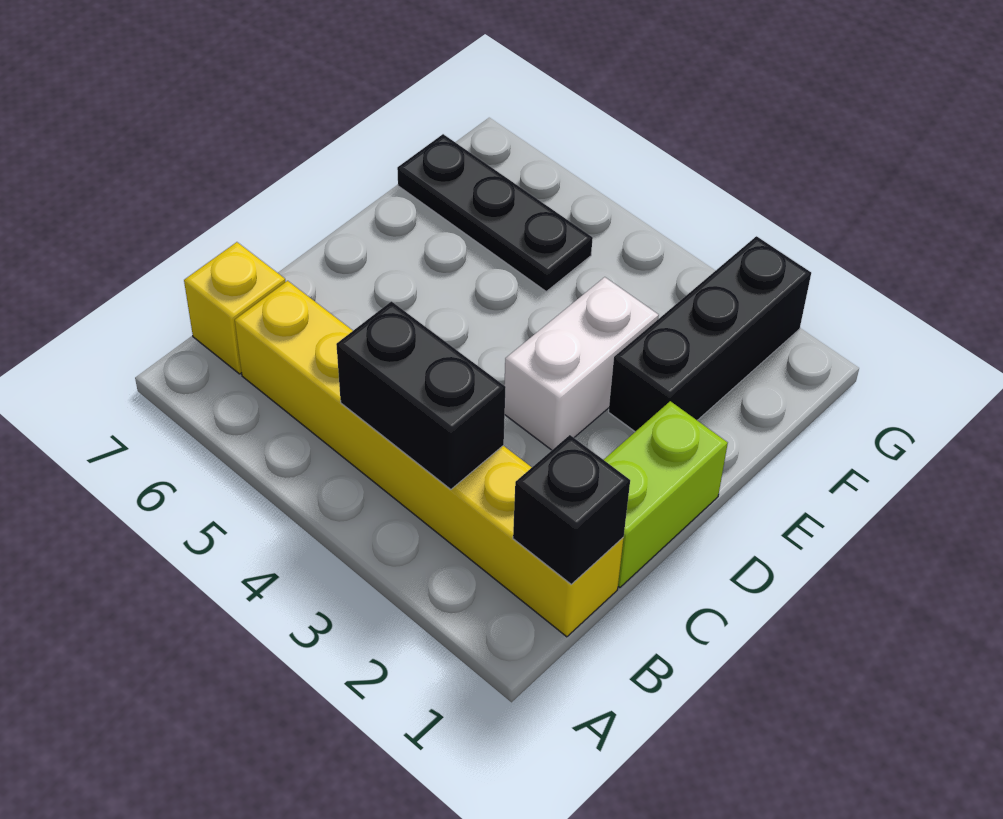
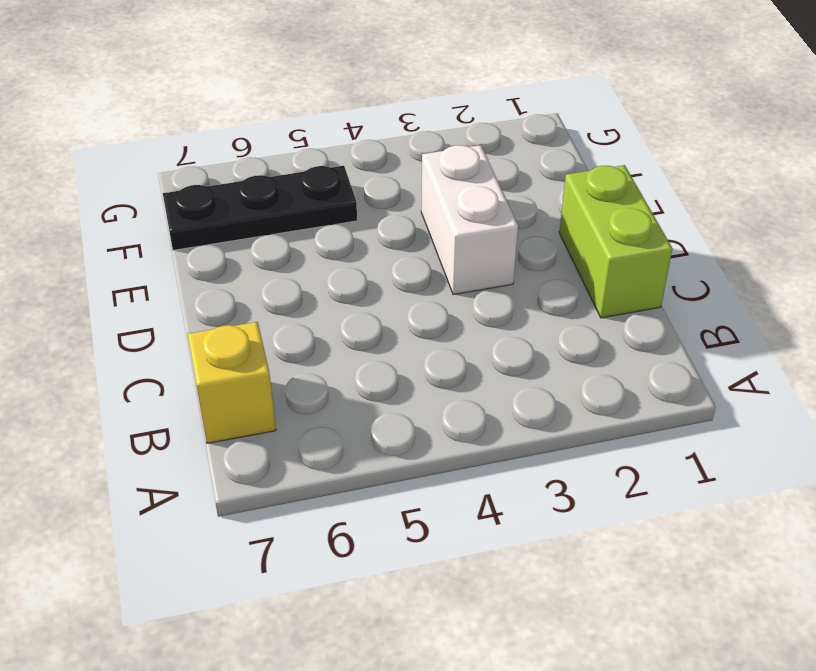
none -> yellow 1x6 brick [235,281,623,637]
none -> black 1x3 brick [609,236,811,432]

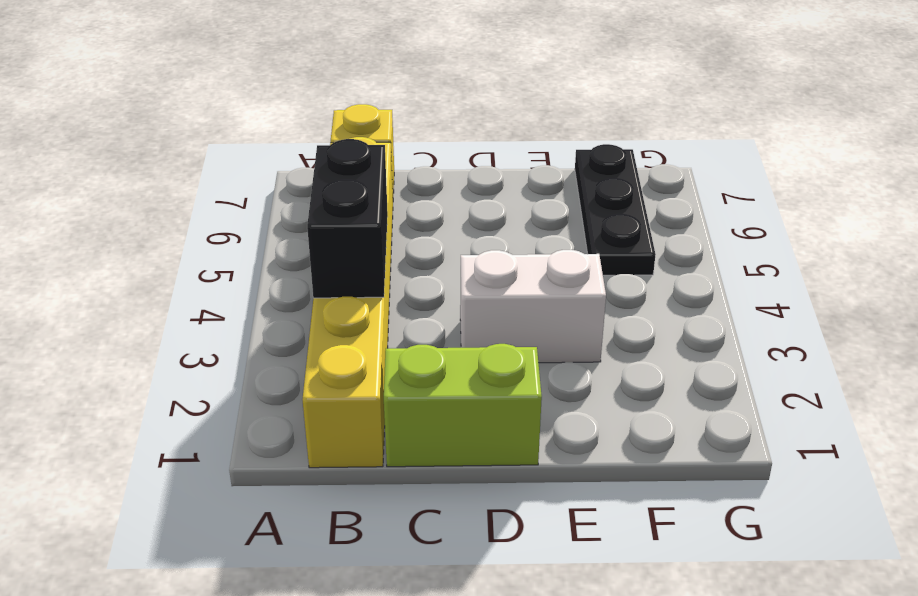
none -> black 1x3 brick [609,236,811,432]
none -> black 1x1 brick [513,435,630,584]

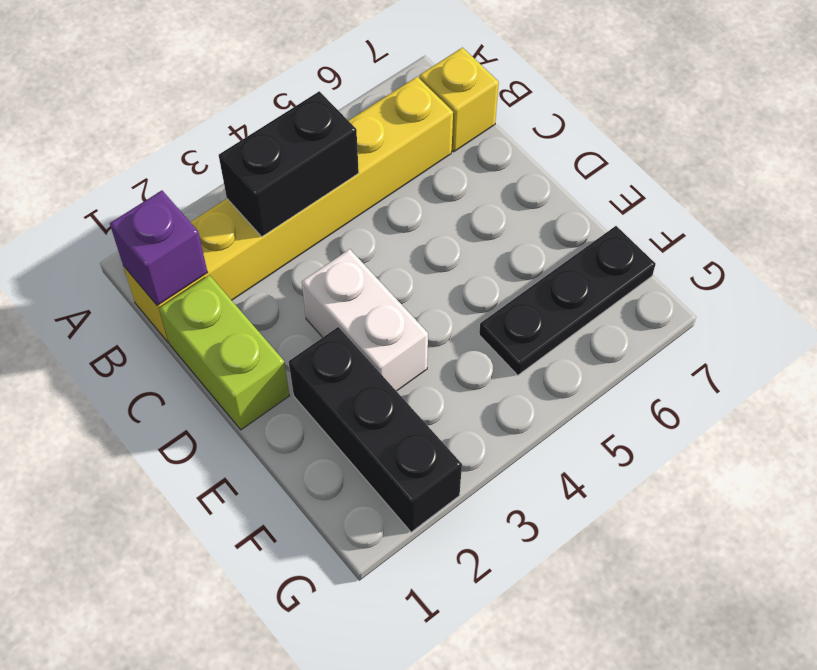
purple 1x1 brick [110,191,208,305] -> black 1x1 brick [513,435,630,584]

